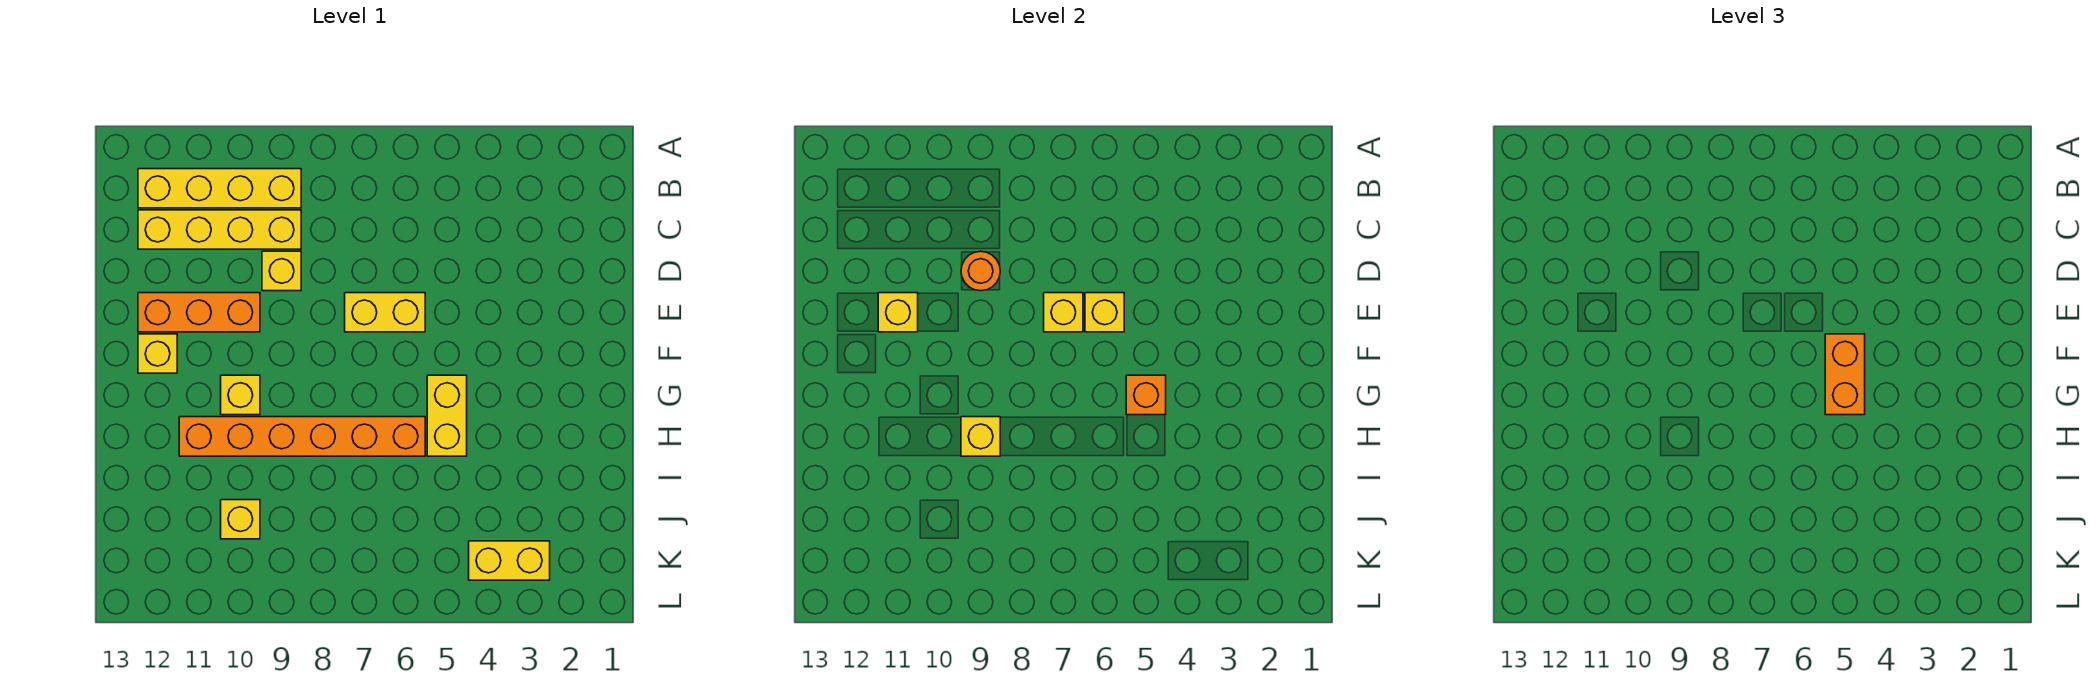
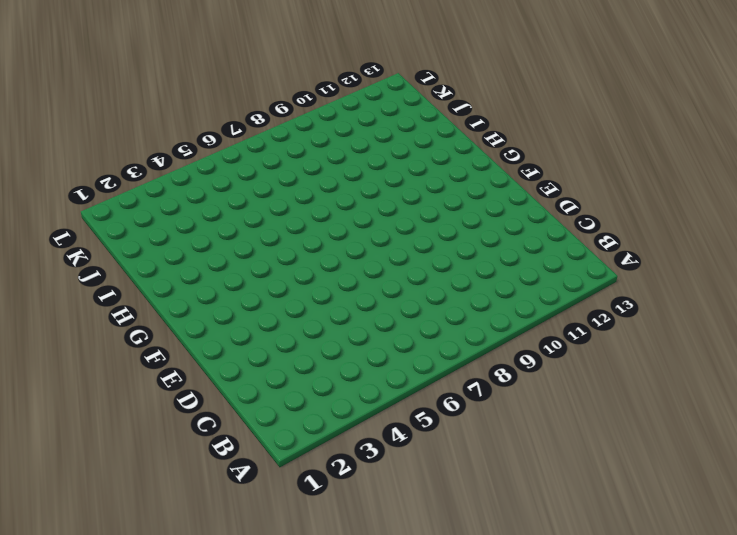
none -> yellow 1x4 brick [138,169,301,208]
none -> yellow 1x4 brick [138,210,301,249]
none -> yellow 1x1 brick [262,251,301,291]

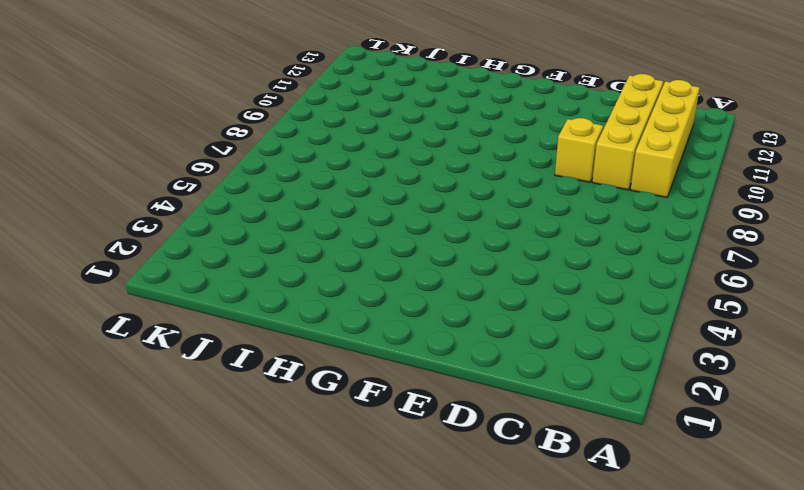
none -> yellow 1x2 brick [345,293,425,332]
none -> orange 1x3 brick [138,293,260,332]
none -> yellow 1x1 brick [138,334,177,373]

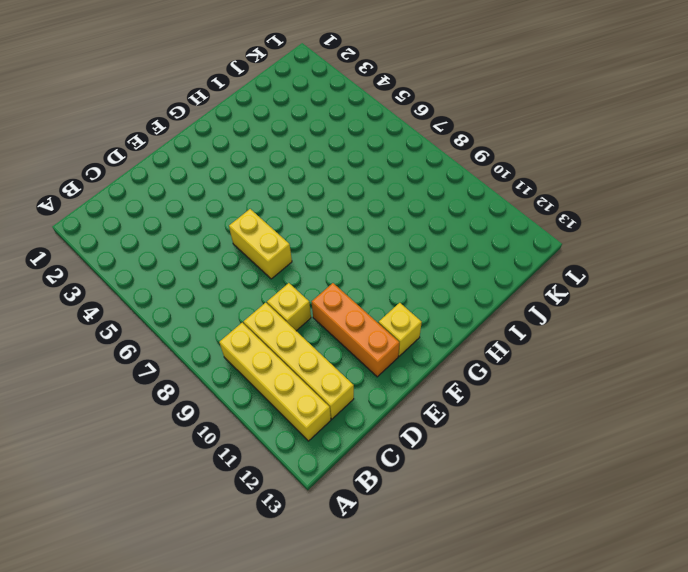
none -> yellow 1x2 brick [427,375,467,456]
none -> yellow 1x1 brick [221,375,260,415]
none -> orange 1x6 brick [179,417,425,456]

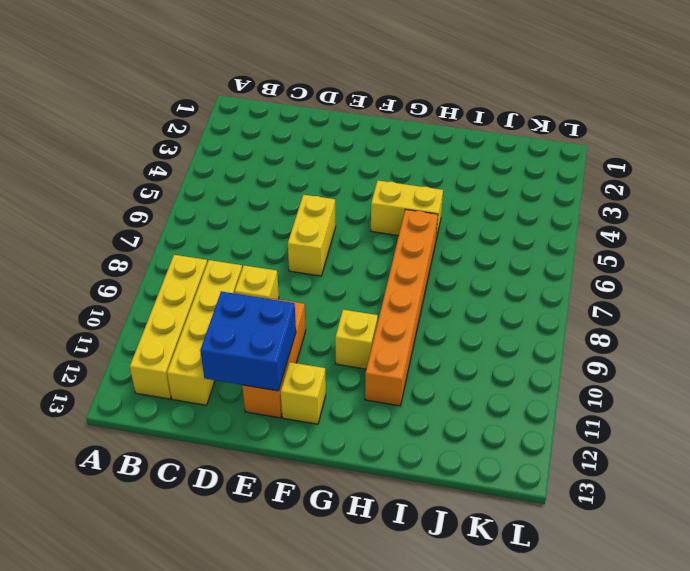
blue 2x2 brick [200,291,296,391] -> yellow 1x1 brick [878,293,918,332]
none -> yellow 1x1 brick [221,500,260,539]
none -> yellow 1x2 brick [469,541,550,580]
none -> orange 1x1 round brick [961,251,1000,291]

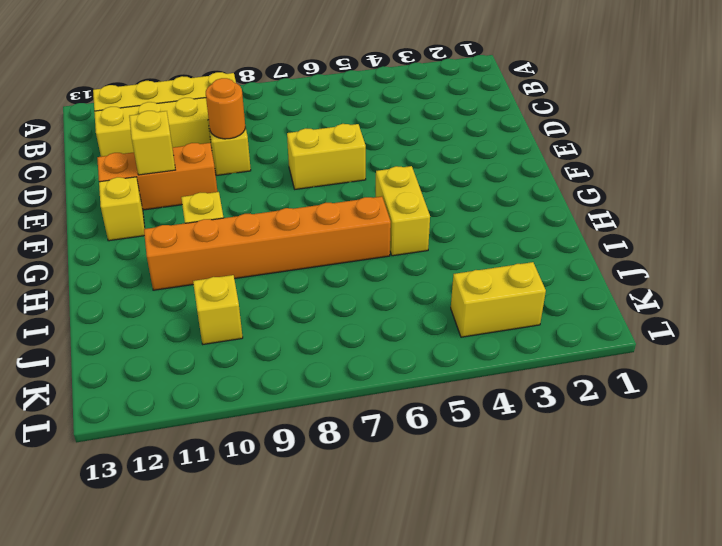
none -> yellow 1x1 brick [1085,293,1124,332]
none -> yellow 1x1 brick [1044,293,1083,332]
none -> orange 1x1 brick [1126,375,1166,415]

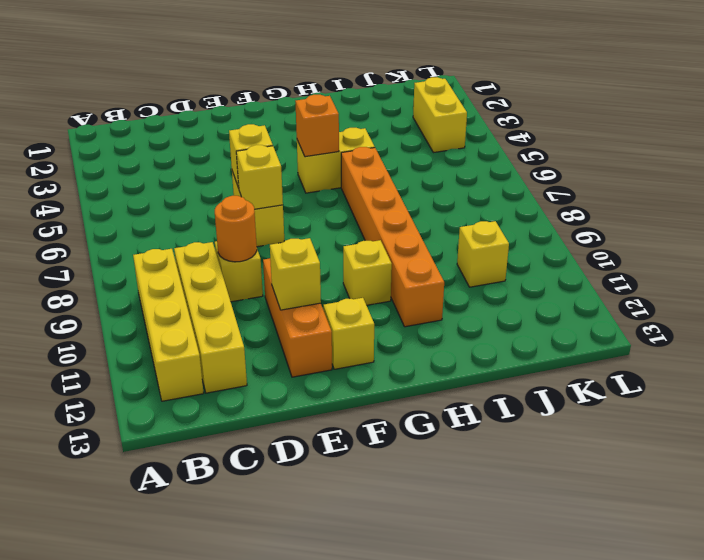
none -> yellow 1x1 brick [961,417,1000,456]
none -> orange 1x2 brick [1825,334,1865,415]

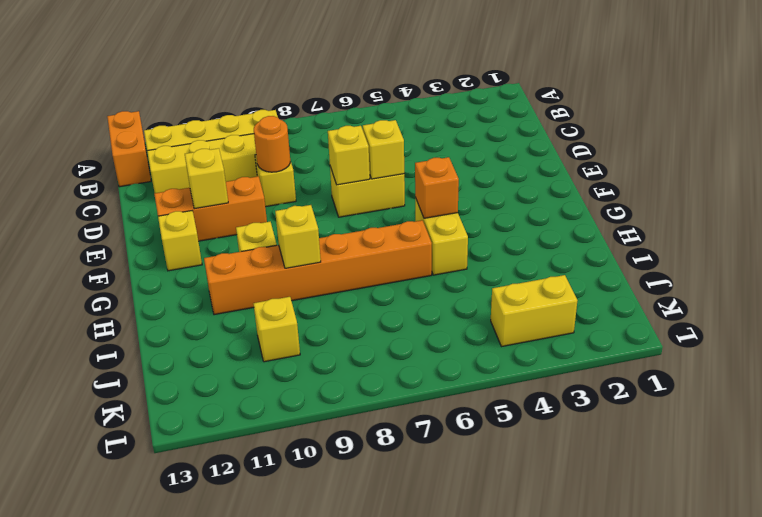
orange 1x2 brick [107,111,151,187] -> orange 1x2 brick moved to [1825,334,1865,415]

